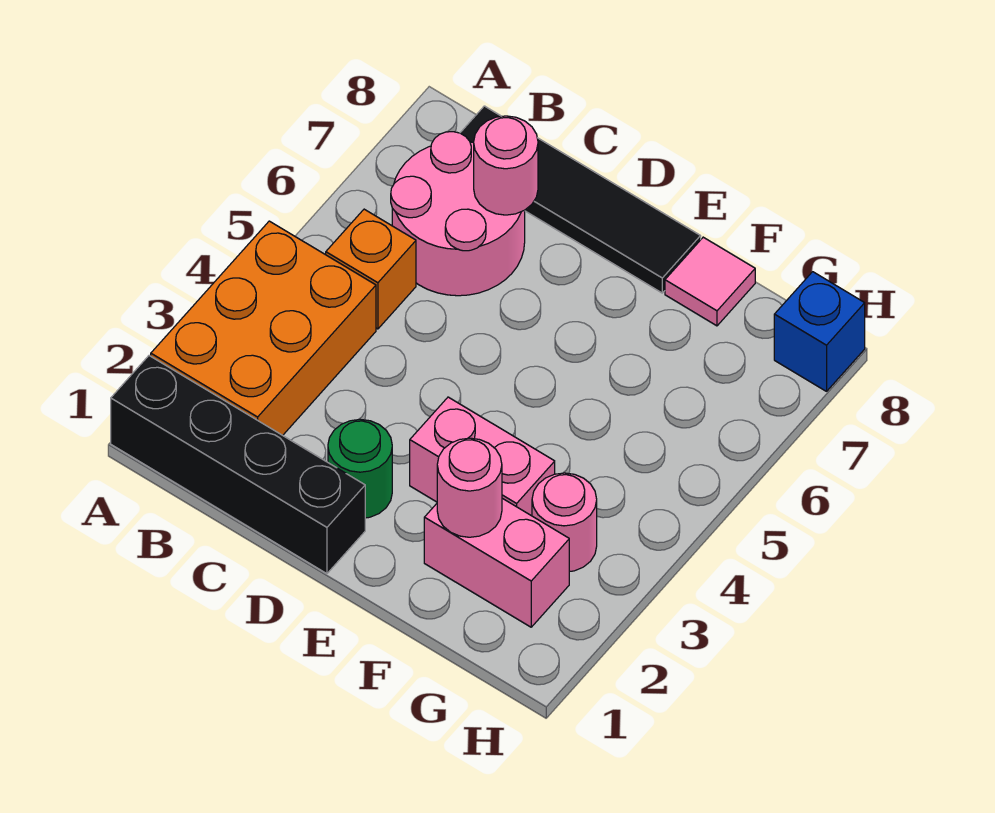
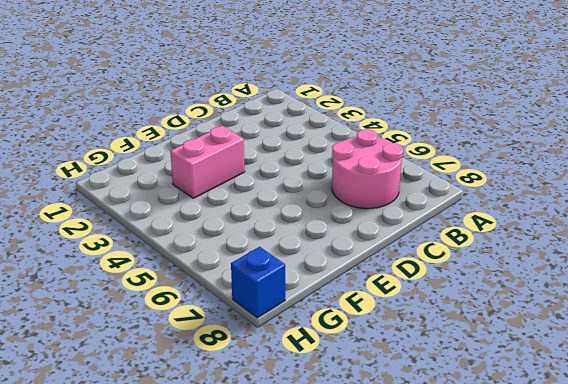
none -> black 1x4 brick [111,356,365,574]
none -> orange 2x3 brick [151,221,376,435]
none -> orange 1x1 brick [326,209,416,329]

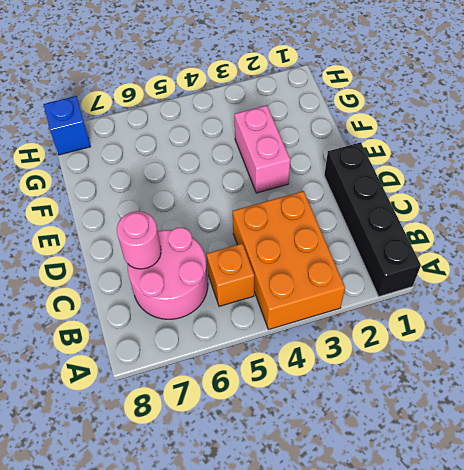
orange 2x3 brick [233,191,345,330] -> orange 2x3 brick turned to [151,221,376,435]
none -> black 1x4 tile [460,106,701,293]
none -> green 1x1 round brick [328,419,392,518]
none -> pink 1x2 brick [424,498,569,627]

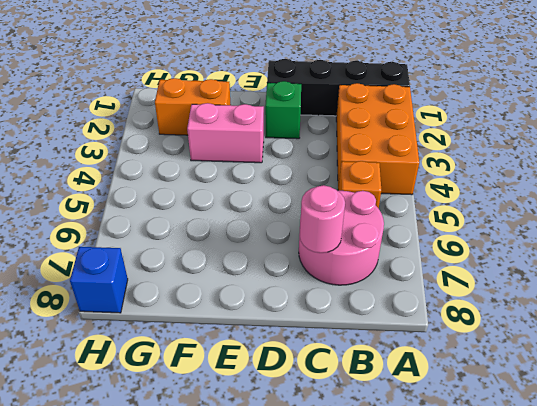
green 1x1 brick [265,81,301,139] -> green 1x1 round brick [328,419,392,518]
orange 1x2 brick [155,78,231,135] -> pink 1x2 brick [424,498,569,627]
none -> black 1x4 tile [460,106,701,293]
none -> pink 1x1 tile [665,237,755,326]
none -> pink 1x1 round brick [532,473,597,572]

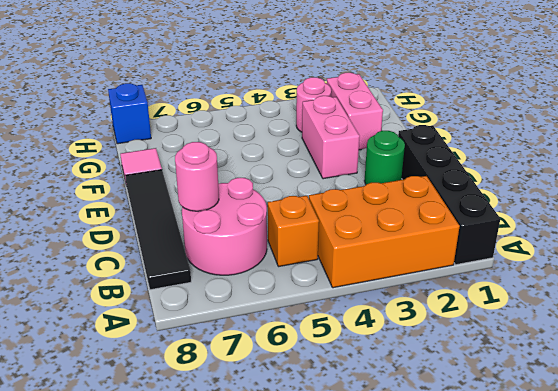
none -> pink 1x1 round brick [437,438,502,537]

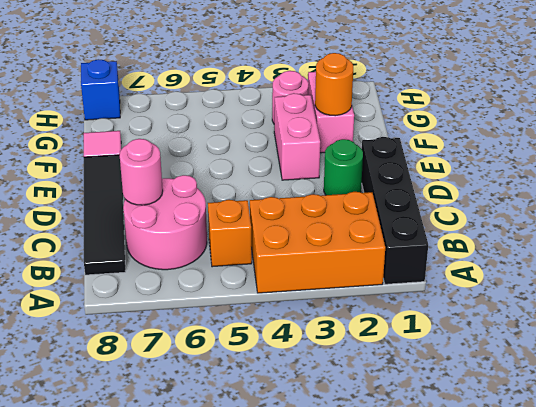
orange 1x1 round brick [315,53,353,116] -> pink 1x1 round brick [437,438,502,537]

